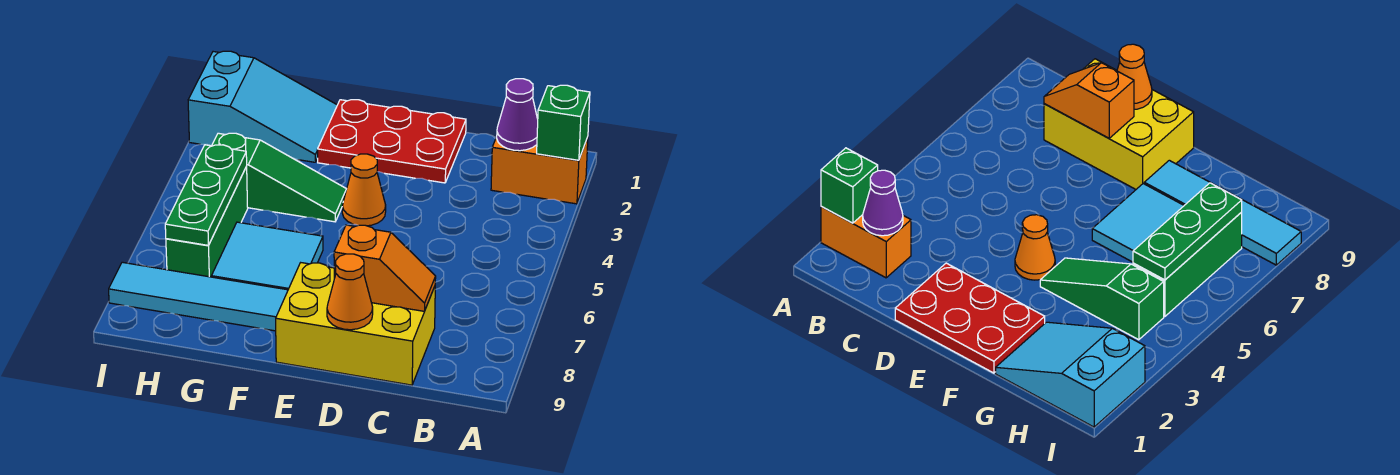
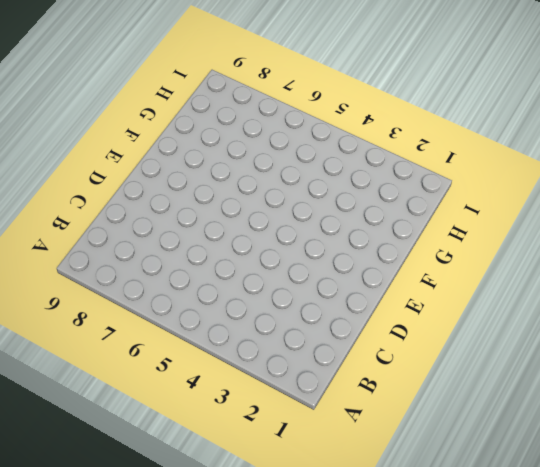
none -> orange 1x2 brick [491,137,588,204]
none -> yellow 2x3 brick [276,263,435,385]
none -> red 2x3 plate [317,100,466,183]

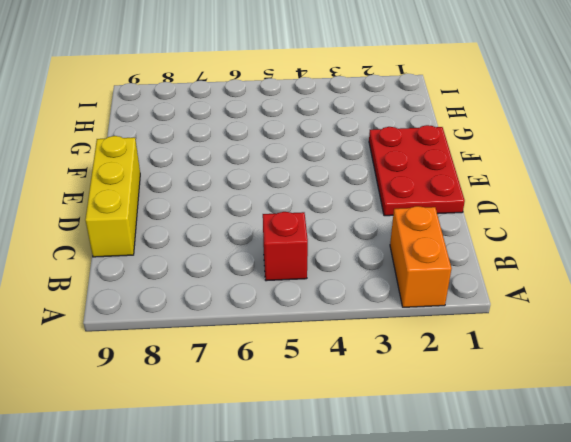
red 1x1 brick [263,212,308,281] -> none
yellow 1x3 brick [85,136,140,257] -> yellow 2x3 brick [276,263,435,385]
none -> orange 1x1 cone [342,154,386,226]
none -> green 1x3 slope [212,133,346,222]
none -> cyan 2x2 tile [212,222,323,290]

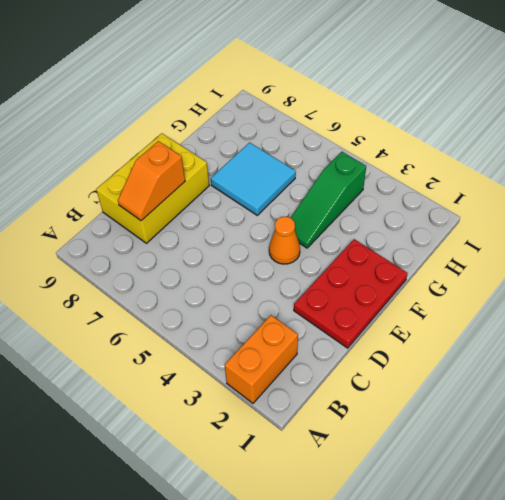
none -> cyan 1x4 tile [109,262,288,331]
none -> cyan 2x3 slope [188,51,337,162]
none -> green 1x3 brick [166,167,248,277]

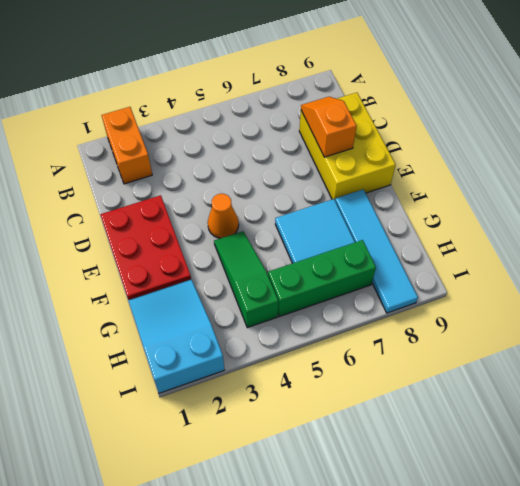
none -> green 1x1 brick [537,85,590,160]
none -> purple 1x1 cone [497,79,538,151]
none -> orange 1x1 cone [327,254,373,330]

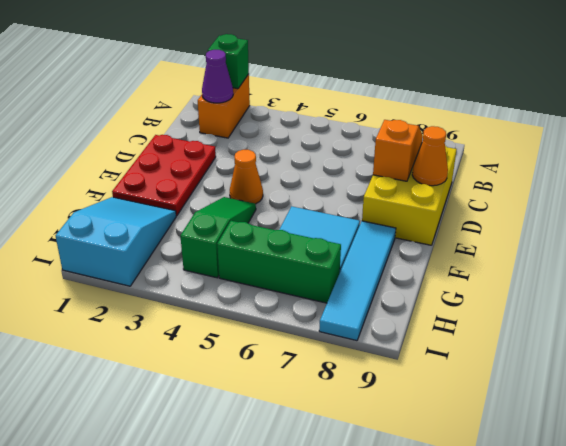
none -> green 1x3 plate [165,145,247,245]

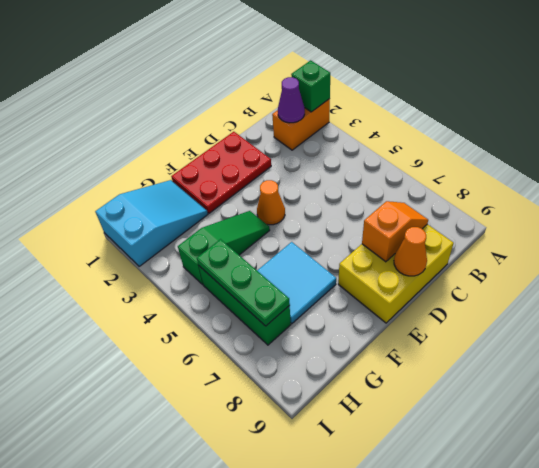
none -> cyan 1x4 tile [109,262,288,331]

